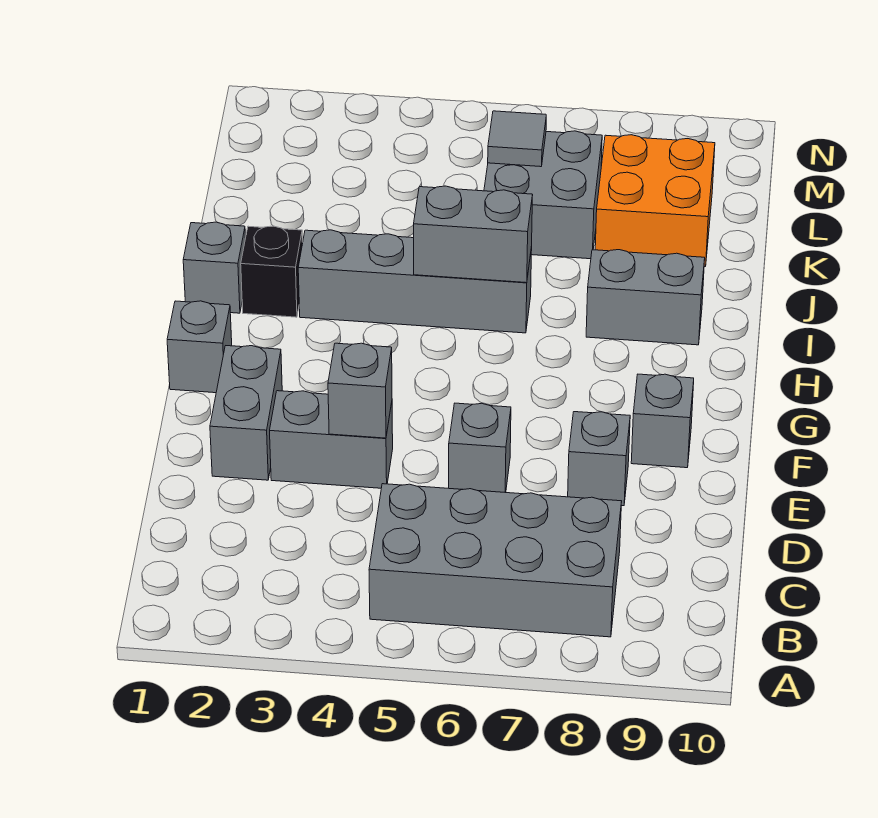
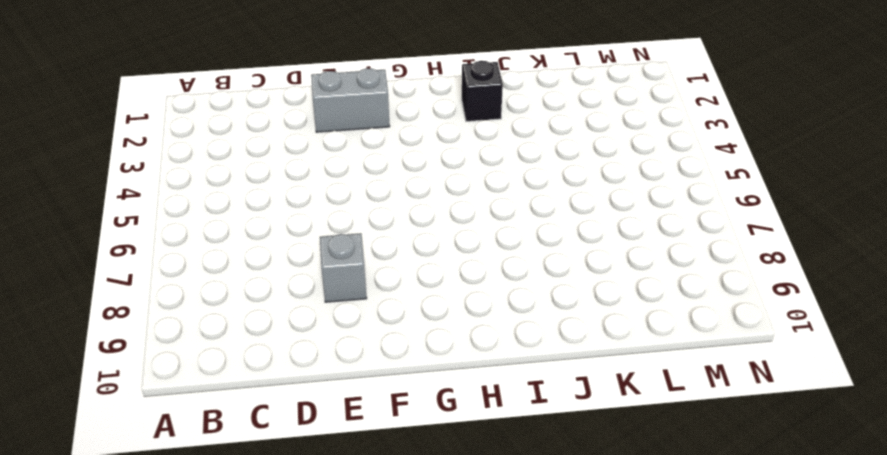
none -> grey 2x4 brick [369,484,622,637]
none -> grey 1x2 brick [270,391,393,488]
none -> grey 1x1 brick [449,403,511,493]

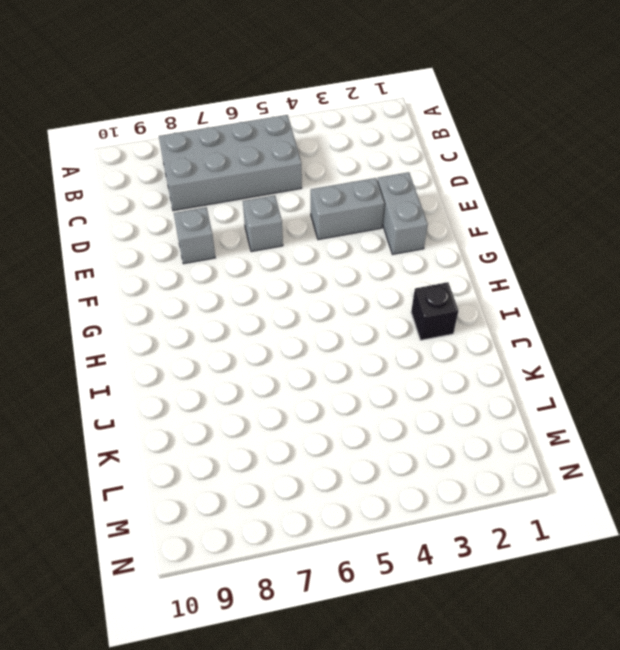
none -> grey 1x1 brick [631,374,694,468]
none -> grey 1x1 brick [167,301,232,393]
none -> grey 1x1 brick [183,222,246,313]

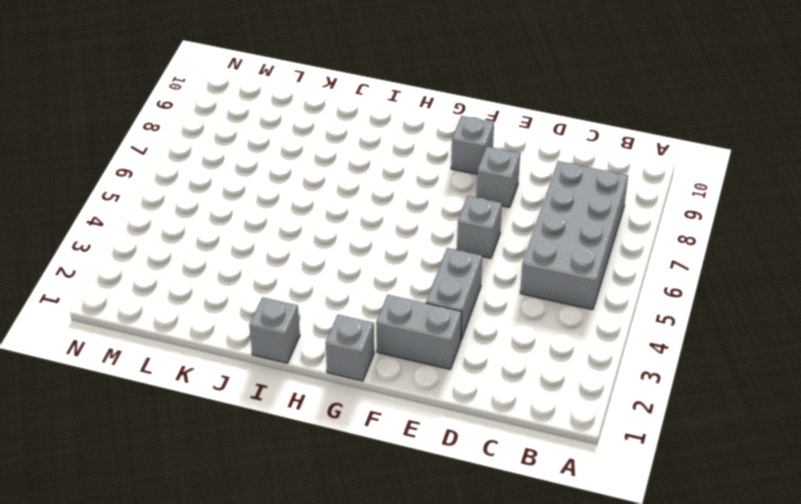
none -> black 1x1 brick [241,226,303,317]
none -> grey 1x4 brick [298,230,532,333]
none -> grey 1x2 brick [586,250,705,345]

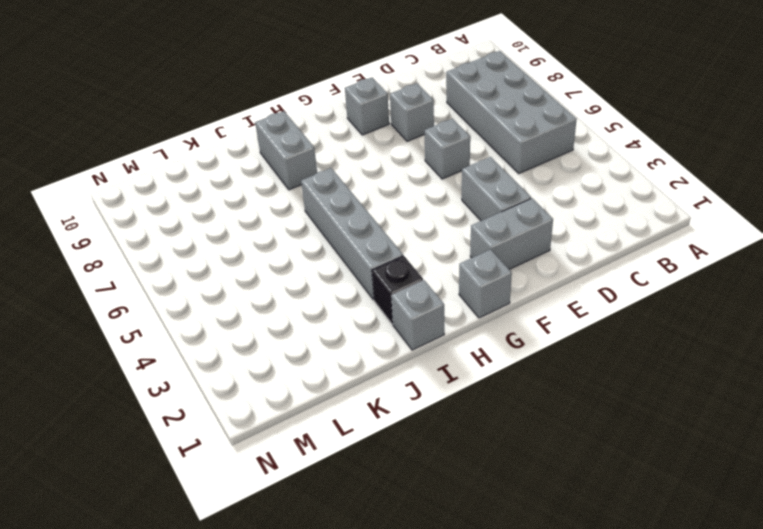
none -> grey 2x2 brick [484,131,602,259]
none -> orange 2x2 brick [595,135,715,267]
none -> grey 1x1 brick [328,343,392,438]

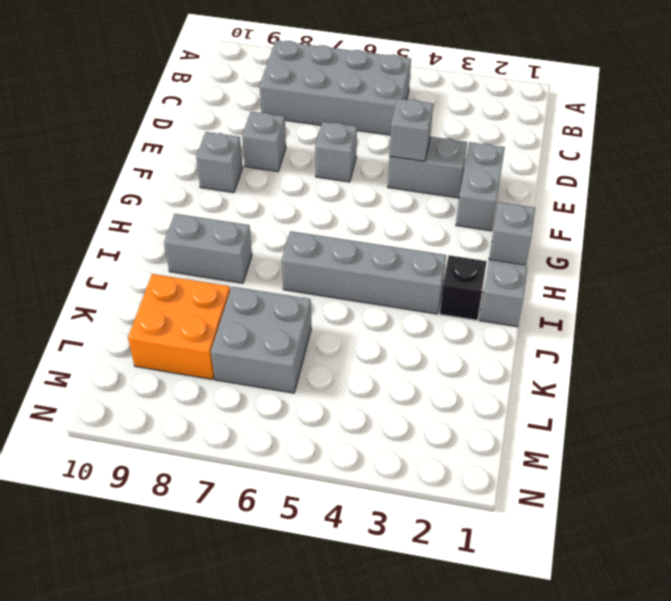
none -> grey 1x2 brick [414,186,533,283]
none -> grey 1x1 tile [488,111,546,167]

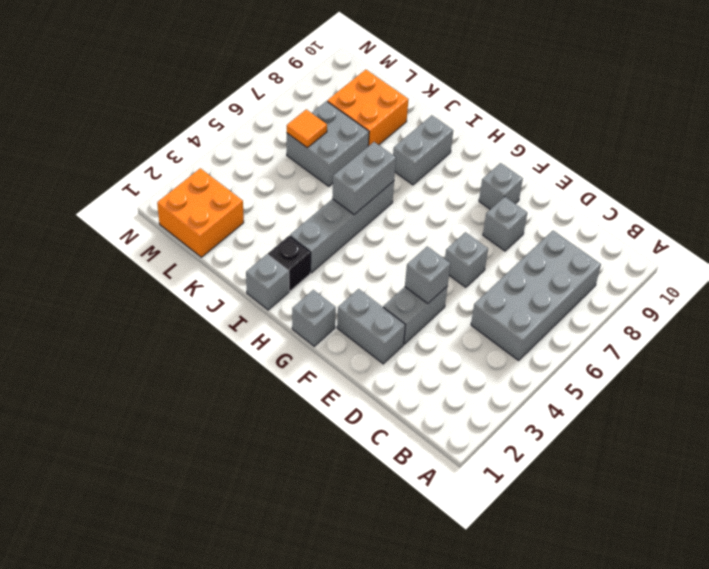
orange 2x2 brick [157,168,244,257] -> none
orange 1x1 tile [287,110,327,148] -> grey 1x1 tile [488,111,546,167]

